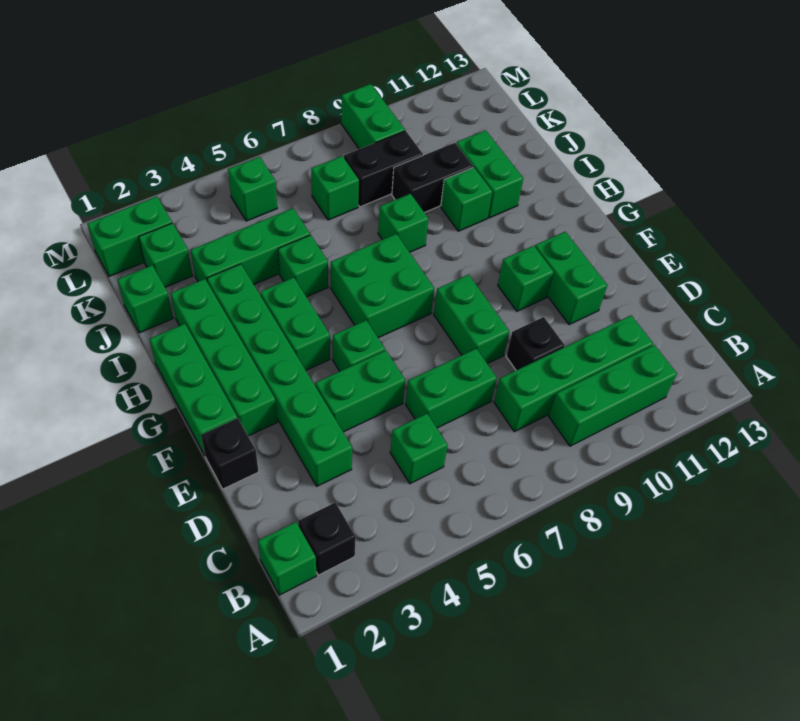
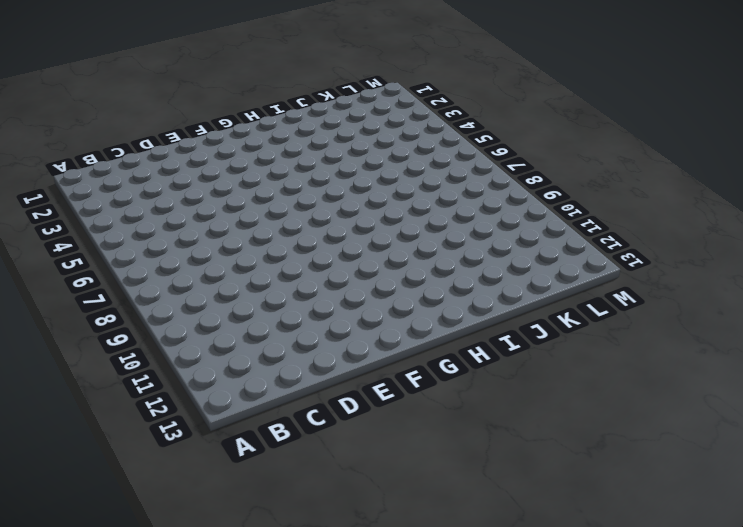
none -> green 1x1 brick [258,522,316,595]
none -> black 1x1 brick [298,502,356,575]
none -> green 1x3 brick [549,345,677,446]
none -> green 1x1 brick [390,414,448,484]

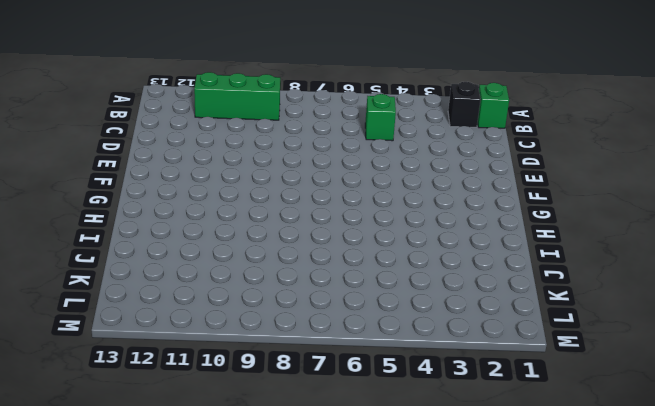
none -> green 1x4 brick [494,316,653,432]
none -> green 1x6 brick [207,264,352,486]
none -> green 1x2 brick [406,348,497,428]
none -> black 1x1 brick [506,317,565,370]

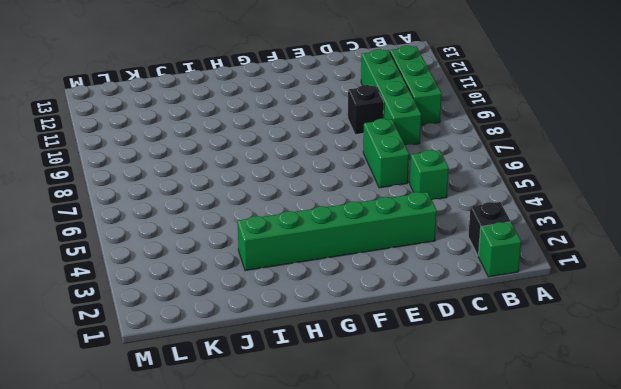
none -> black 1x1 brick [201,418,259,489]
none -> green 1x2 brick [315,351,405,432]
none -> green 1x2 brick [434,275,509,364]
none -> green 1x2 brick [535,232,607,325]

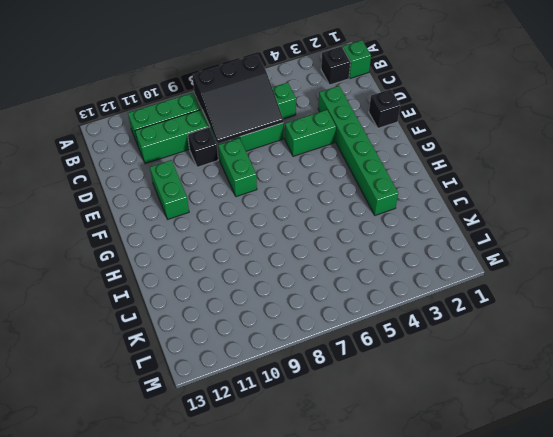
black 3x3 slope [192,54,283,144] -> none
none -> green 1x3 brick [149,324,237,455]
none -> green 1x4 brick [170,279,277,436]
none -> green 1x1 brick [333,320,385,371]
none -> green 1x1 brick [498,246,554,311]

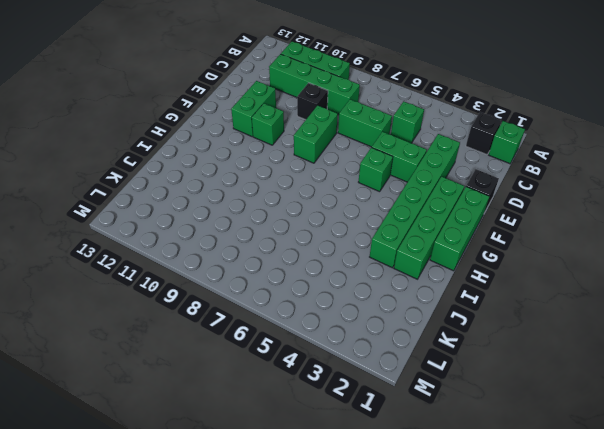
none -> green 1x2 brick [260,277,330,370]
none -> green 2x2 brick [331,234,434,338]
none -> green 1x1 brick [278,235,328,297]
none -> green 1x1 brick [378,194,428,252]

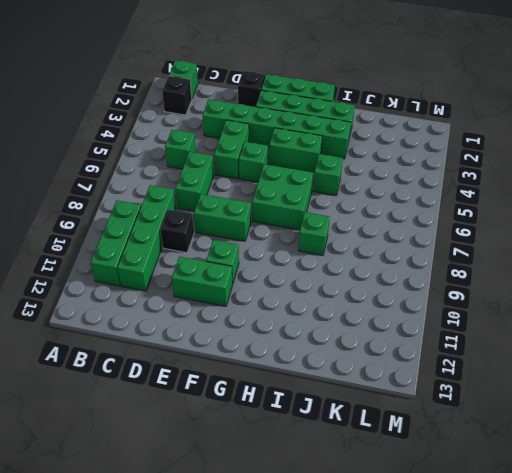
none -> green 1x1 brick [441,167,492,231]
none -> green 1x2 brick [456,130,523,218]
none -> green 1x1 brick [117,265,173,333]
none -> green 1x3 brick [191,208,310,284]

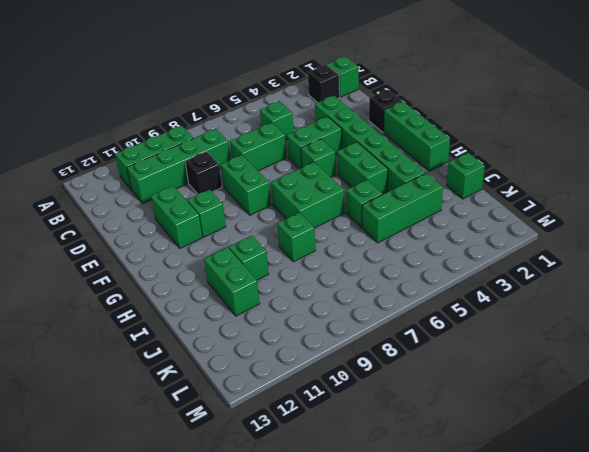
none -> green 1x4 brick [170,279,277,436]
none -> black 1x2 brick [392,143,473,213]
none -> green 1x1 brick [139,223,193,287]
none -> green 1x1 brick [311,156,359,220]

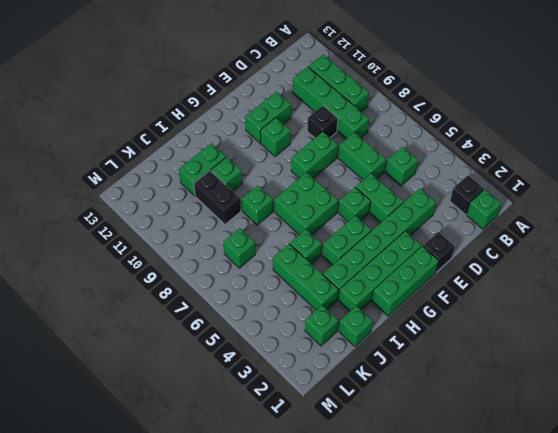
none -> black 1x2 brick [344,131,423,207]
none -> green 1x2 brick [87,197,172,276]
none -> green 1x1 brick [228,157,277,221]
none -> green 1x2 brick [341,84,405,149]

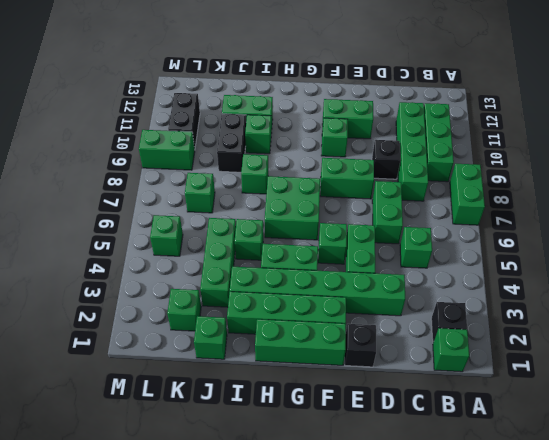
green 1x2 brick [450,164,485,225] -> green 1x2 brick moved to [87,197,172,276]
black 1x2 brick [168,93,200,149] -> black 1x2 brick moved to [344,131,423,207]

